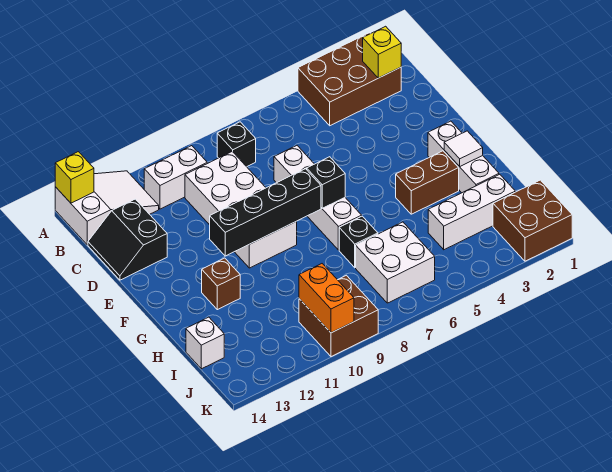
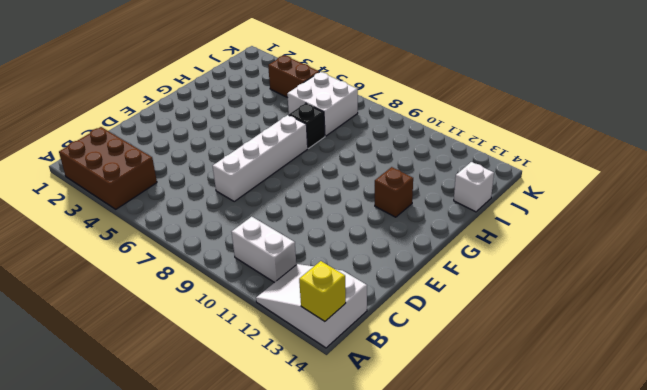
brown 1x2 brick [268,56,319,98] -> brown 1x2 brick moved to [396,151,459,214]
none -> black 1x1 brick [217,122,256,167]
none -> white 2x4 brick [185,152,297,268]
none -> black 2x2 slope [88,199,167,280]

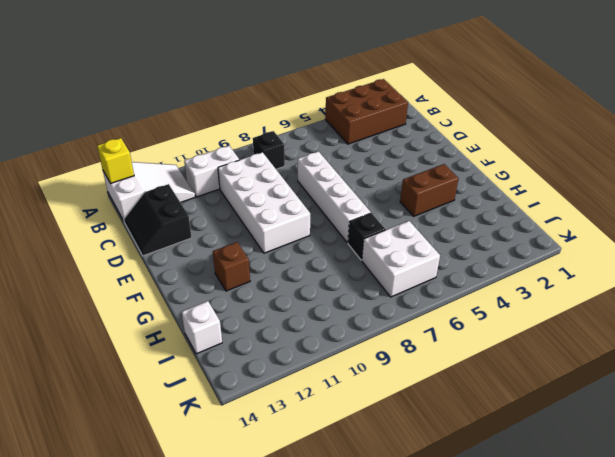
none -> white 1x3 brick [428,121,499,193]
none -> white 1x3 brick [428,174,515,250]
none -> brown 2x2 brick [493,180,572,261]

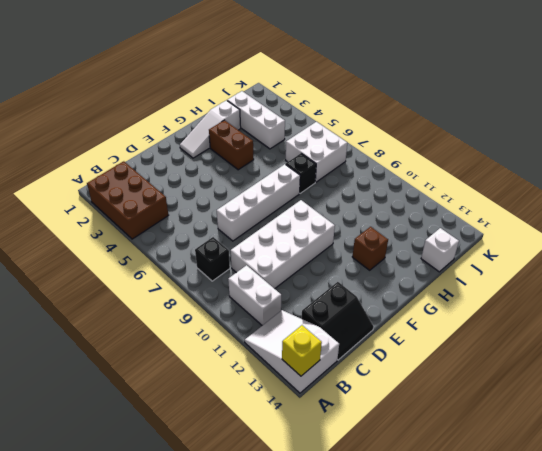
white 1x3 slope [180,100,241,158] -> white 1x3 brick [428,121,499,193]
none -> brown 2x2 brick [493,180,572,261]
none -> brown 2x2 brick [299,275,378,357]
none -> yellow 1x1 brick [363,26,401,78]

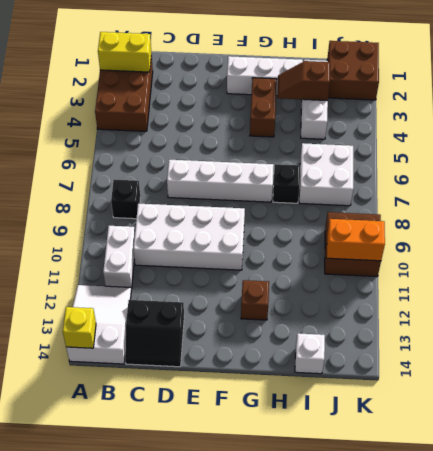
yellow 1x2 brick [98,32,151,72] -> yellow 1x1 brick [363,26,401,78]
brown 1x2 slope [277,61,330,101] -> none
none -> black 1x1 brick [307,157,345,208]
none -> black 1x4 brick [210,169,321,256]
none -> white 1x1 tile [444,131,483,166]

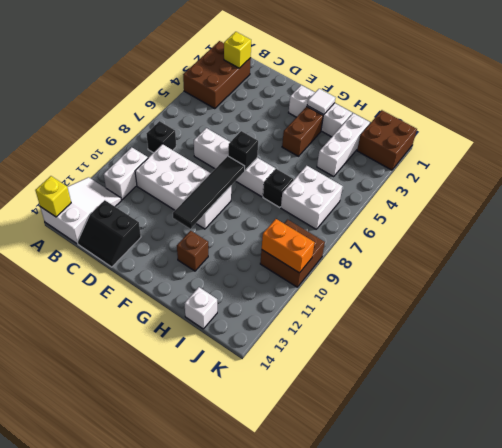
black 1x4 tile [173,156,245,229] -> black 1x4 brick [210,169,321,256]

